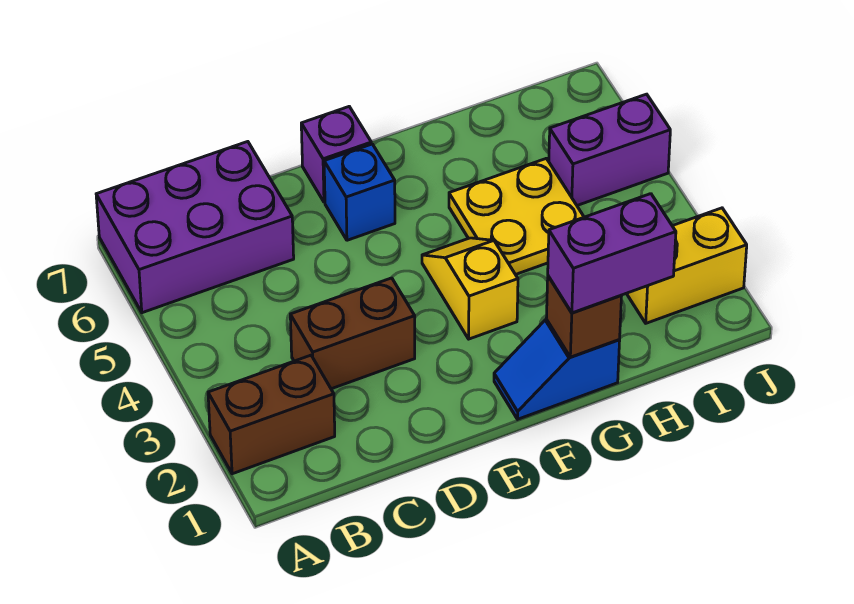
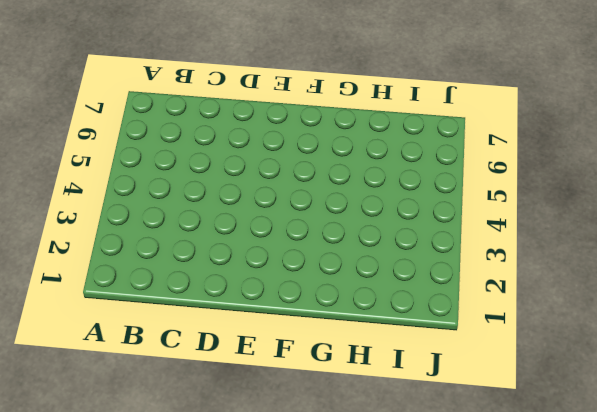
none -> brown 1x2 brick [208,355,335,474]
none -> purple 2x3 brick [96,142,294,313]
none -> brown 1x2 brick [290,278,415,389]

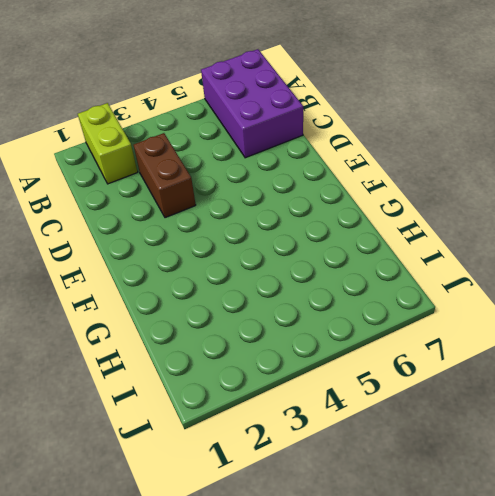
lime 1x2 brick [78,103,138,184] -> brown 1x2 brick [208,355,335,474]
none -> blue 1x1 brick [324,144,395,240]
none -> purple 1x1 brick [301,107,371,202]
none -> blue 1x2 slope [494,319,620,419]

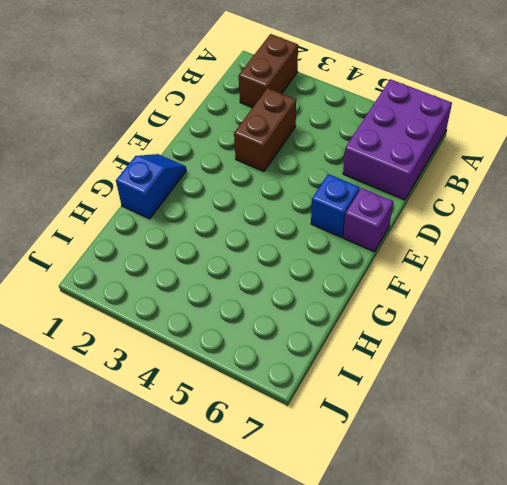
none -> yellow 1x2 slope [422,238,518,339]
none -> yellow 2x2 plate [449,158,584,274]
none -> yellow 1x2 brick [626,208,747,323]

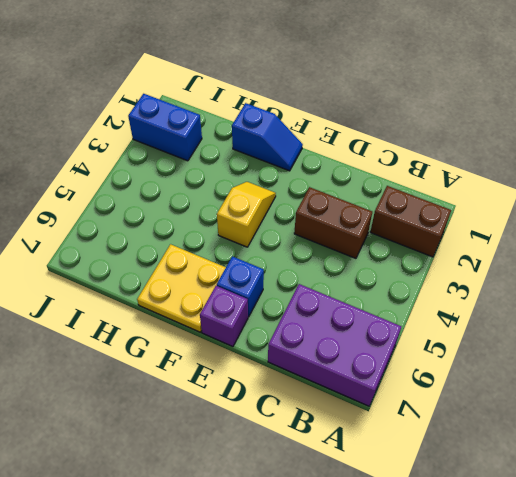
yellow 1x2 slope [217,182,276,247] -> yellow 1x2 slope turned to [422,238,518,339]
yellow 2x2 plate [137,244,226,332] -> yellow 2x2 plate moved to [449,158,584,274]
blue 1x2 brick [128,94,202,161] -> yellow 1x2 brick [626,208,747,323]
none -> purple 1x2 brick [549,94,670,205]
none -> brown 1x1 brick [546,276,621,357]
none -> purple 1x2 brick [548,194,676,313]

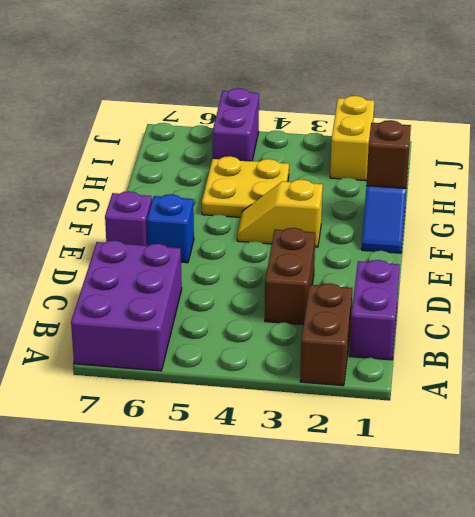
purple 1x2 brick [350,260,400,360] -> purple 1x2 brick moved to [548,194,676,313]

